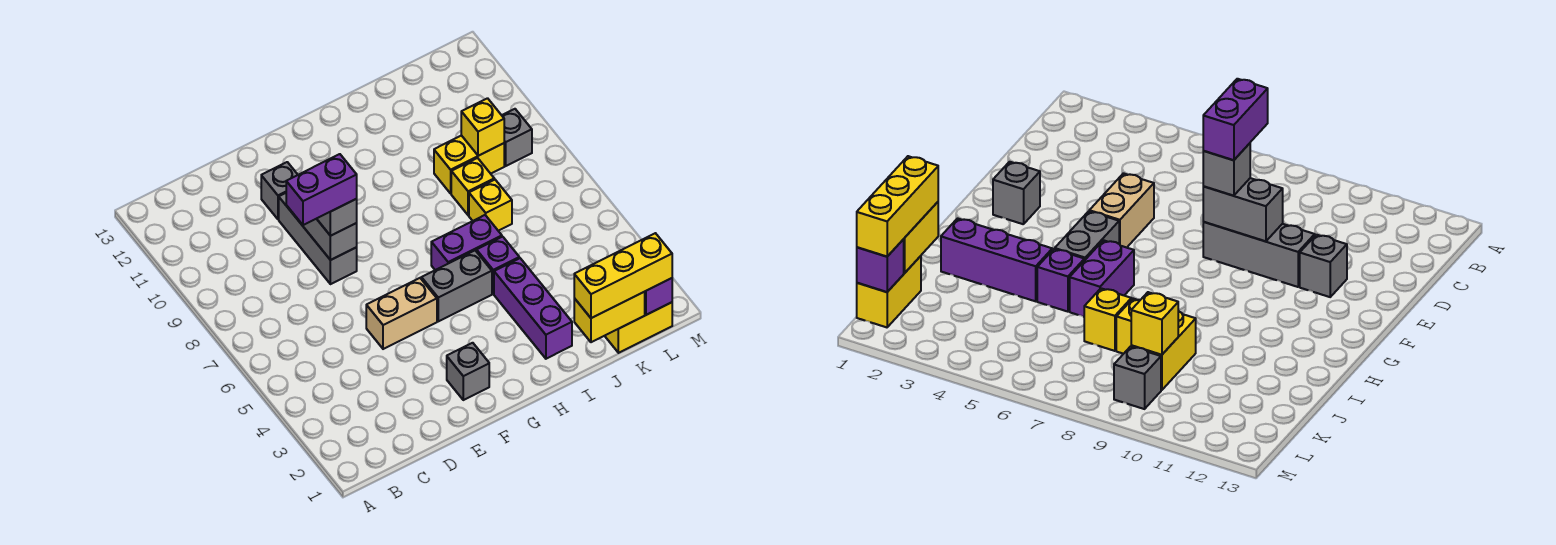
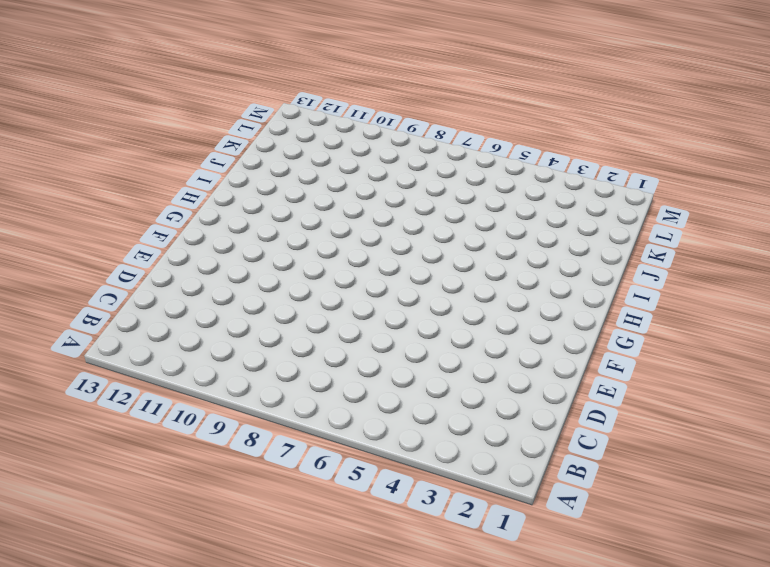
none -> tan 1x2 brick [366,278,437,349]
none -> grey 1x3 brick [279,193,357,284]
none -> grey 1x1 brick [261,162,298,219]

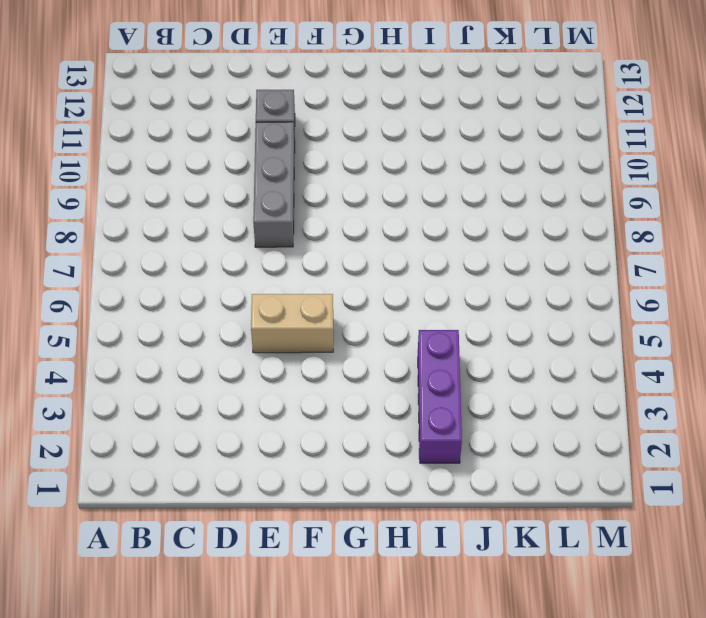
none -> grey 1x1 brick [447,343,489,400]
none -> grey 1x2 brick [421,251,492,321]
none -> purple 1x2 brick [431,215,502,270]

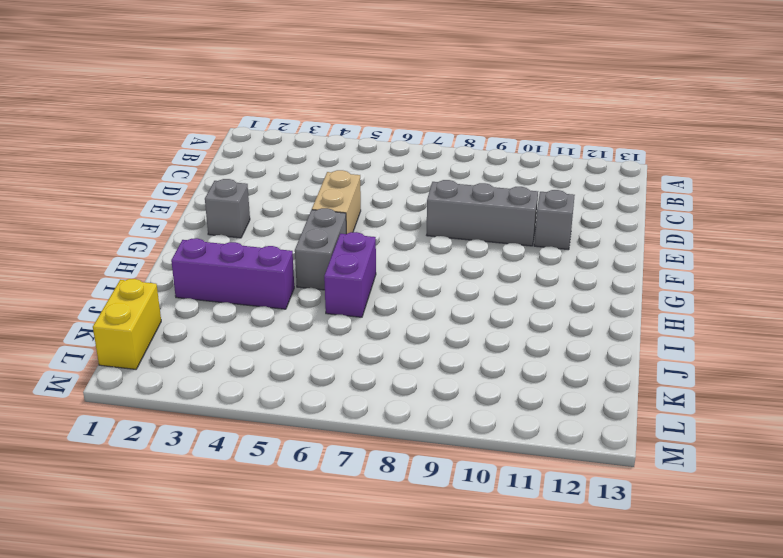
none -> purple 1x1 brick [477,237,519,294]
none -> yellow 1x1 brick [469,180,512,231]
none -> yellow 1x1 brick [451,158,494,215]

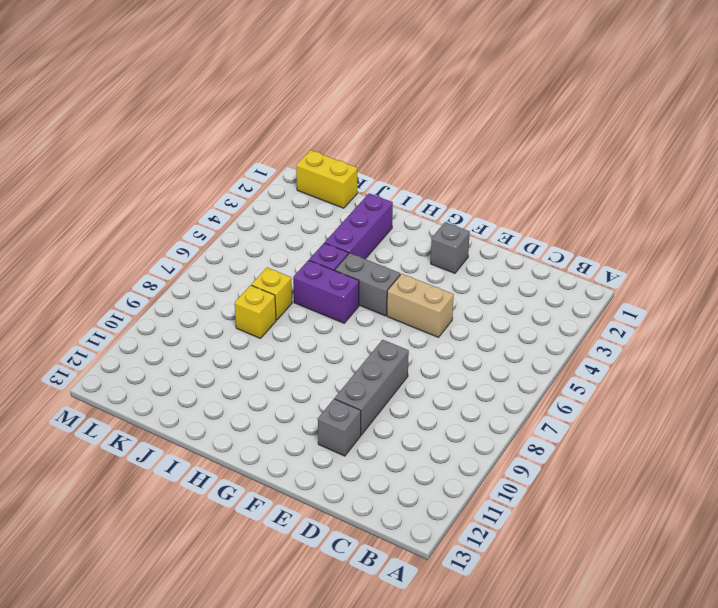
none -> yellow 1x2 brick [434,135,504,193]
none -> grey 1x1 brick [502,109,532,166]
none -> grey 1x2 brick [296,217,357,260]

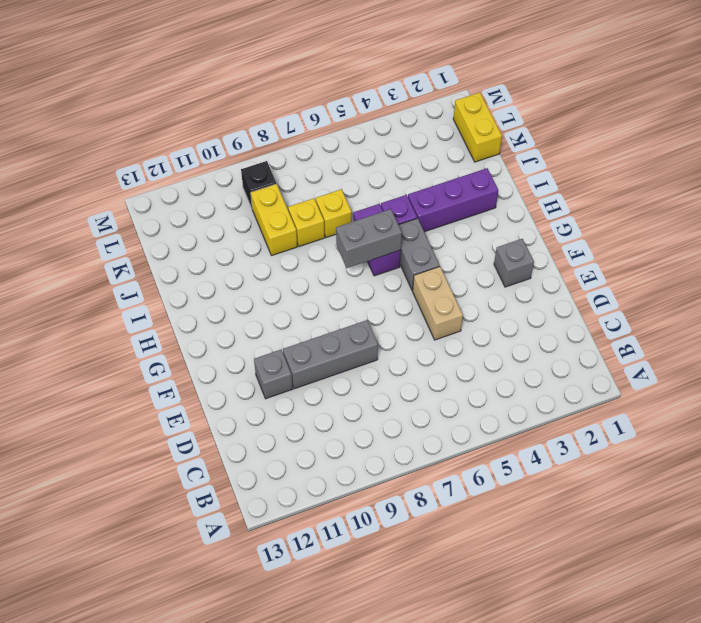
grey 1x2 brick [336,209,402,268] -> grey 1x2 brick moved to [296,217,357,260]
black 1x1 brick [241,161,276,208] -> grey 1x1 brick [502,109,532,166]
none -> yellow 1x2 brick [574,292,645,342]
none -> yellow 1x1 brick [461,98,504,156]
none -> purple 1x1 brick [645,278,672,315]

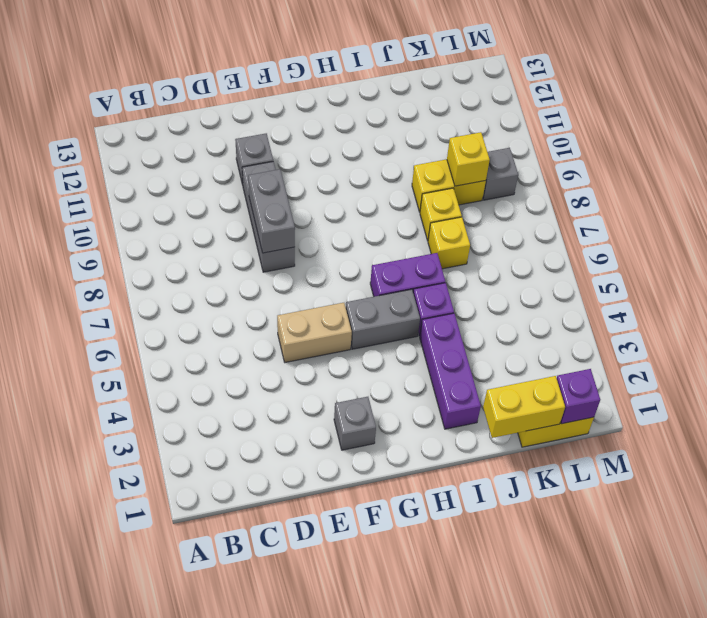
none -> grey 1x1 brick [317,199,357,236]
none -> yellow 1x3 brick [574,233,672,318]
none -> purple 1x2 brick [286,154,357,225]

